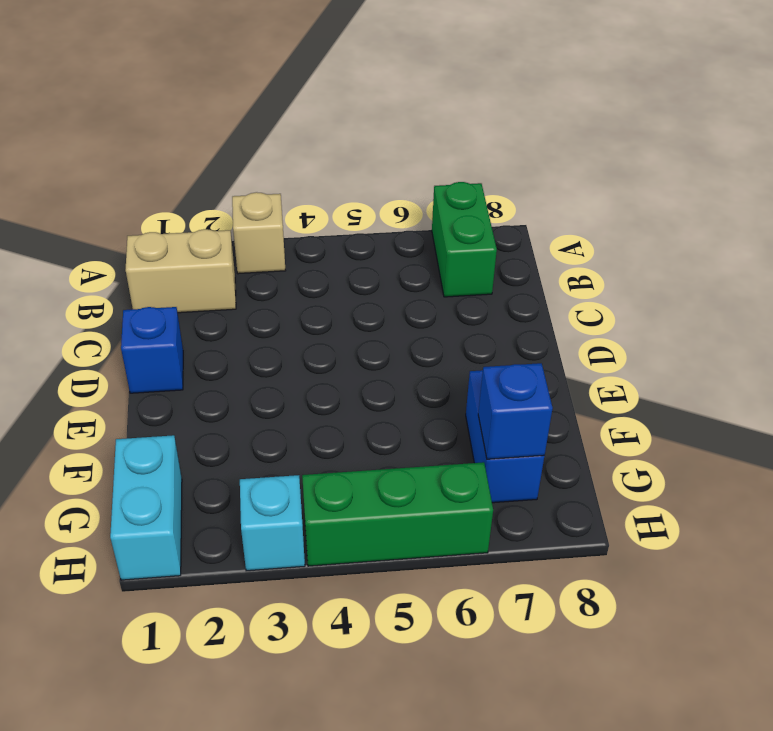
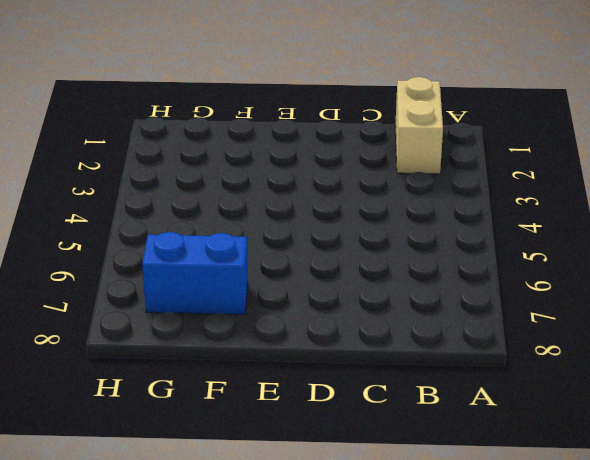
none -> tan 1x1 brick [232,192,286,274]
none -> green 1x2 brick [432,182,497,297]

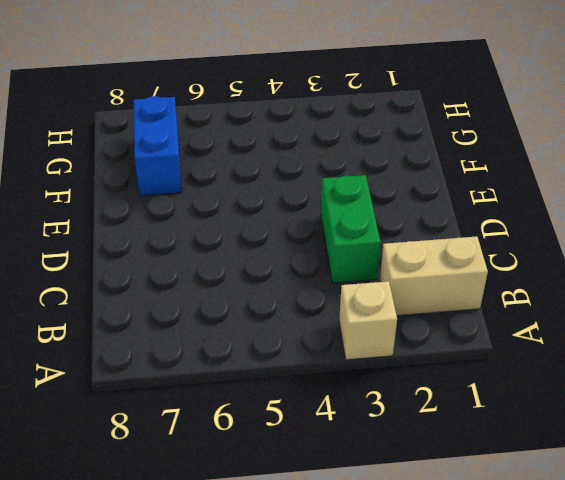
green 1x2 brick [321,175,381,283] -> green 1x2 brick moved to [432,182,497,297]
none -> blue 1x1 brick [121,307,183,393]
none -> cyan 1x2 brick [110,435,182,580]

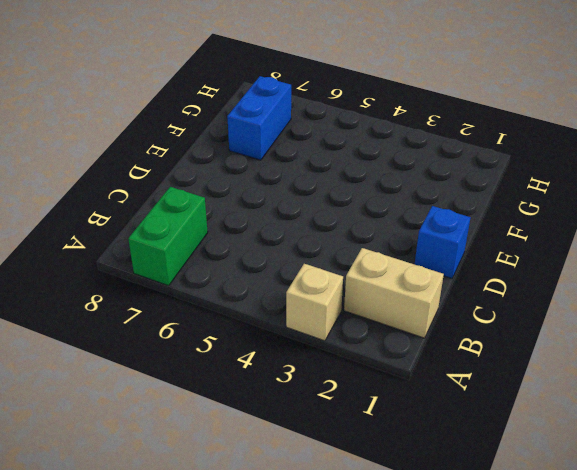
none -> cyan 1x2 brick [110,435,182,580]
none -> cyan 1x1 brick [240,475,305,571]

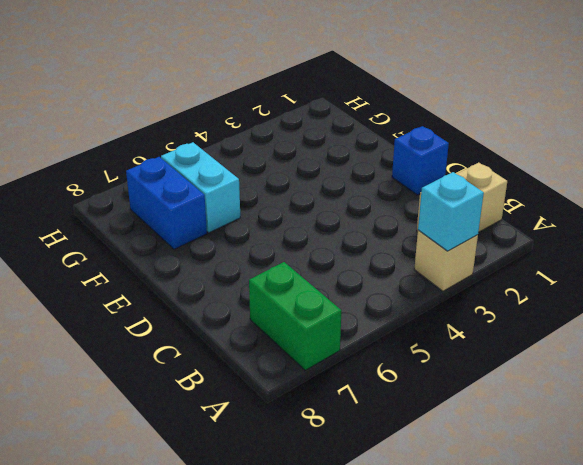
cyan 1x1 brick [418,172,484,251] -> cyan 1x1 brick moved to [240,475,305,571]
cyan 1x2 brick [161,142,240,233] -> cyan 1x2 brick moved to [110,435,182,580]
none -> green 1x3 brick [302,462,493,566]
none -> blue 1x1 brick [478,363,553,459]

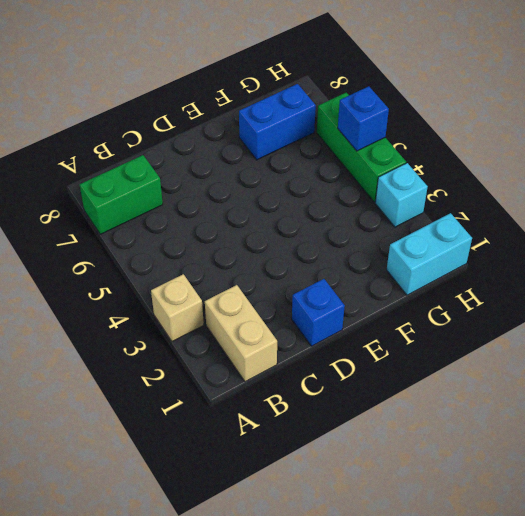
blue 1x1 brick [338,86,389,151] -> blue 1x1 brick moved to [478,363,553,459]

